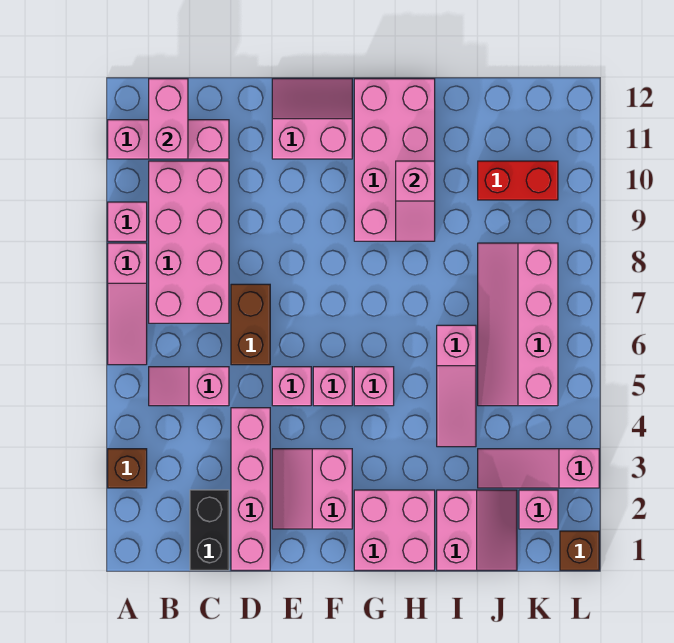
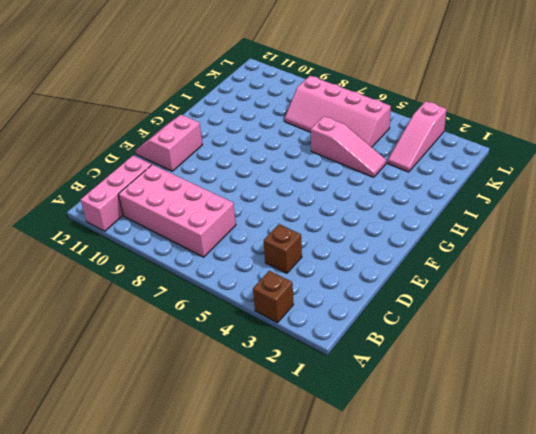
brown 1x1 brick [264,224,302,273] -> brown 1x1 brick moved to [560,531,599,570]
none -> pink 1x3 slope [108,243,147,365]
none -> pink 1x1 brick [108,202,147,241]
none -> pink 1x2 slope [149,367,229,406]

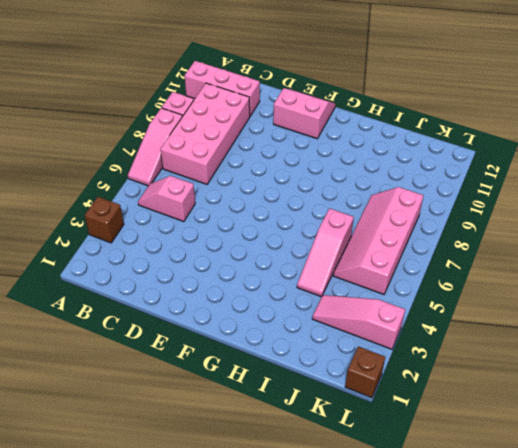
none -> black 1x2 brick [190,490,229,570]
none -> pink 1x4 brick [231,408,270,570]
none -> brown 1x2 brick [231,284,270,365]

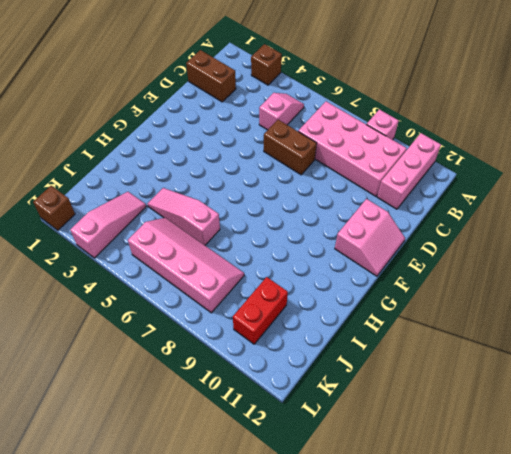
brown 1x2 brick [186,50,236,102] -> black 1x2 brick [190,490,229,570]
none -> pink 1x3 slope [108,243,147,365]
none -> pink 1x4 brick [231,408,270,570]
none -> pink 2x2 slope [272,449,352,529]

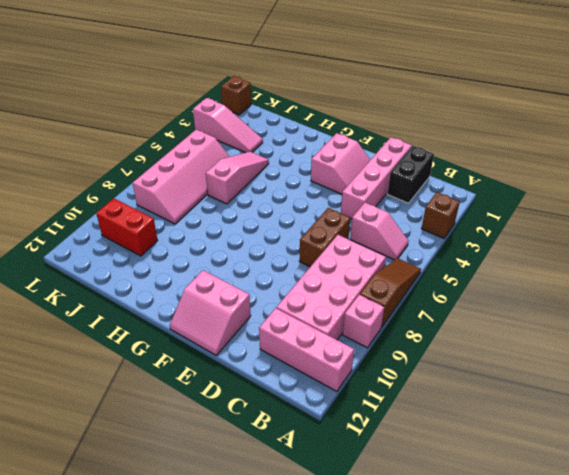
brown 1x3 slope [360,258,421,327] -> pink 1x3 slope [108,243,147,365]
none -> pink 1x1 brick [272,367,311,406]
none -> pink 1x1 brick [313,367,352,406]
none -> pink 2x2 brick [354,490,435,570]

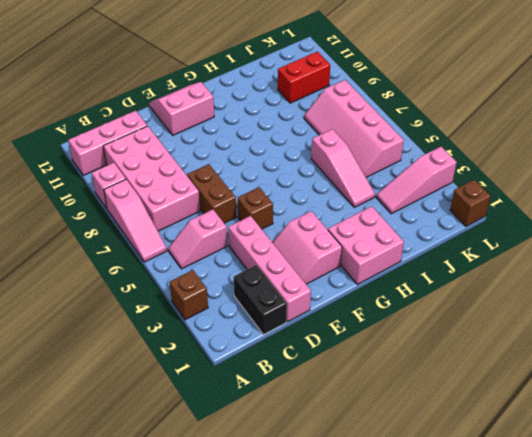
brown 1x1 brick [238,187,273,229] -> pink 1x1 brick [272,367,311,406]
none -> pink 1x1 brick [313,367,352,406]
none -> pink 1x1 brick [354,367,394,406]
none -> pink 2x4 brick [354,79,435,241]

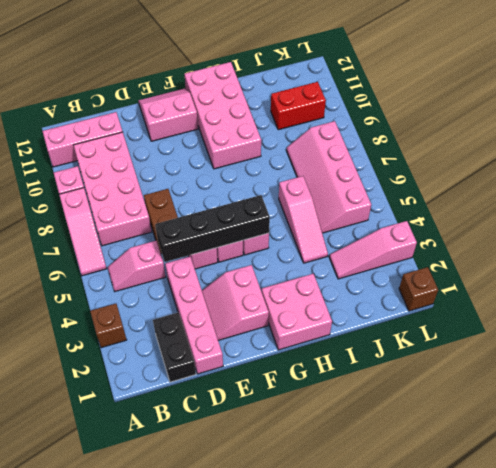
black 1x4 brick [155,195,270,262] -> none
none -> pink 2x2 slope [437,490,517,570]
none -> pink 1x1 brick [519,490,558,529]
none -> pink 1x2 brick [149,79,188,159]

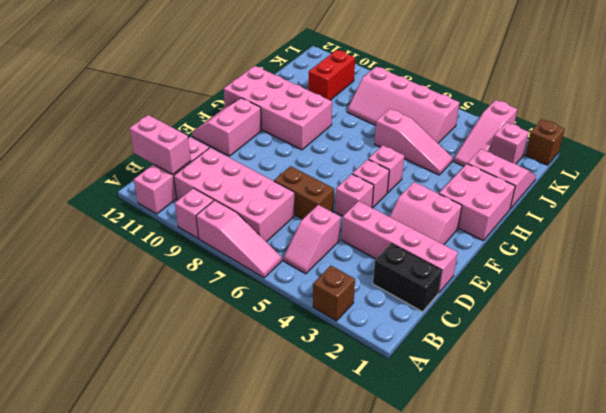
none -> pink 1x2 slope [396,161,435,241]

